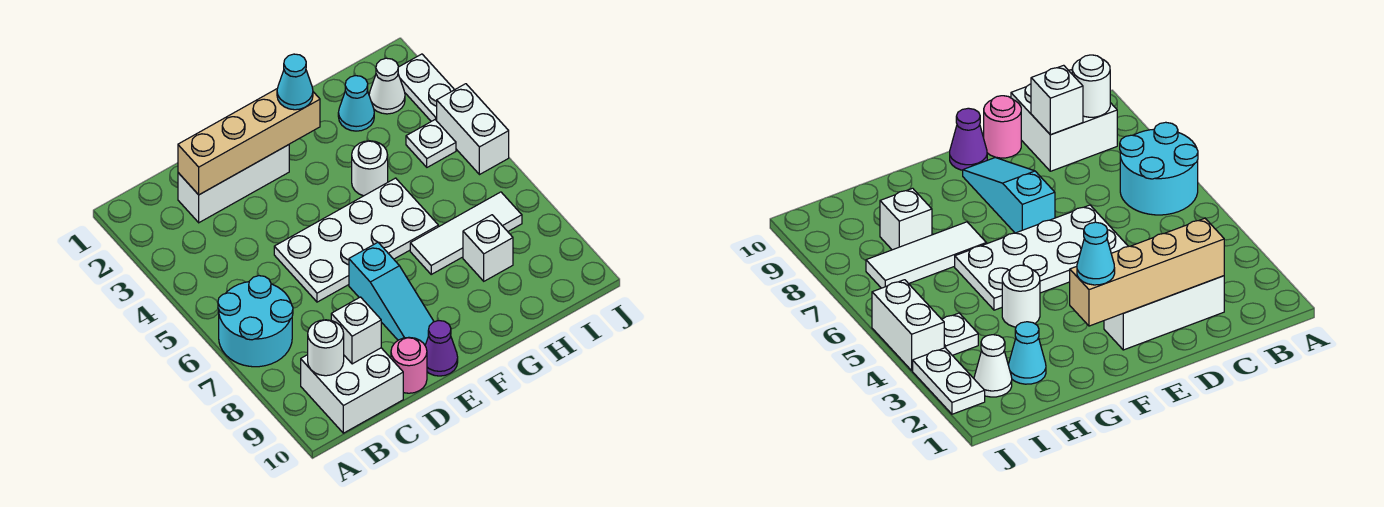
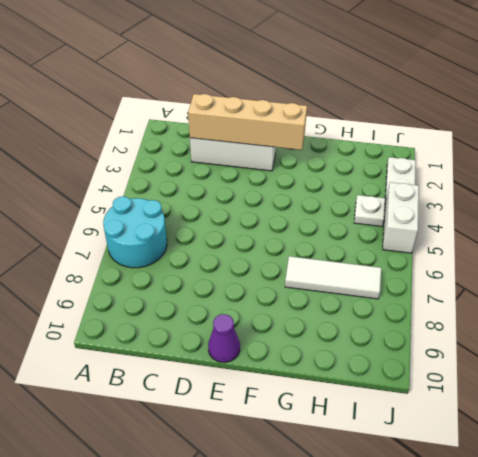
none -> white 2x2 brick [301,348,403,433]
none -> white 2x4 plate [274,178,438,302]
none -> pink 1x1 round brick [391,337,427,393]

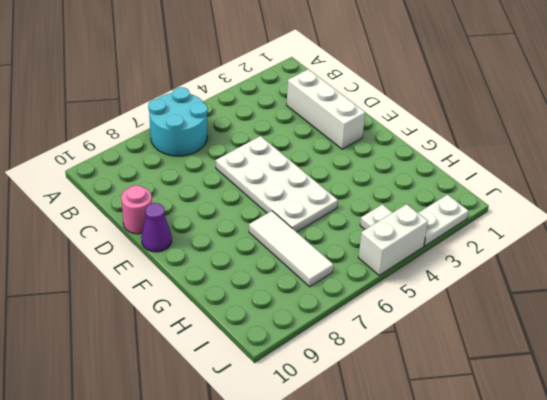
none -> white 2x2 brick [301,348,403,433]
none -> cyan 1x3 slope [349,242,434,345]
none -> white 1x1 round brick [352,141,388,196]

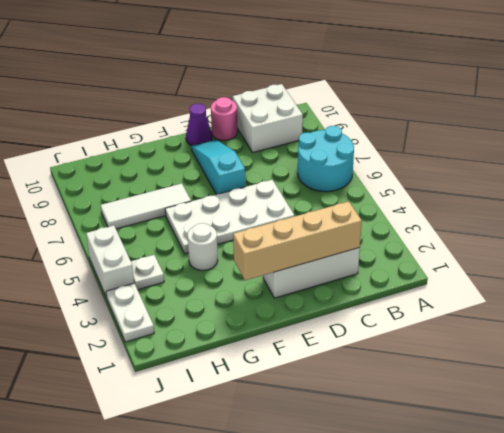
none -> cyan 1x1 cone [338,76,374,131]
none -> white 1x1 brick [463,215,513,281]
none -> white 1x1 cone [369,58,405,114]

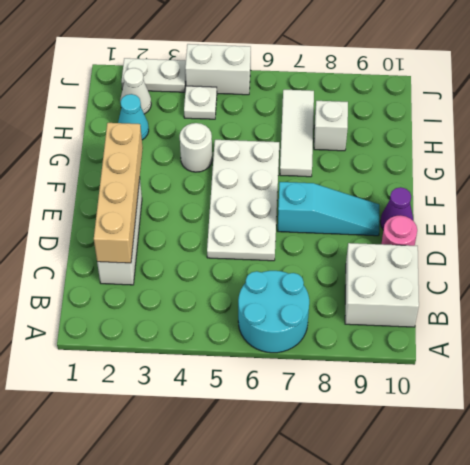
none -> white 1x1 round brick [308,320,344,376]
none -> white 1x1 brick [331,297,381,364]
none -> cyan 1x1 cone [277,54,313,110]

